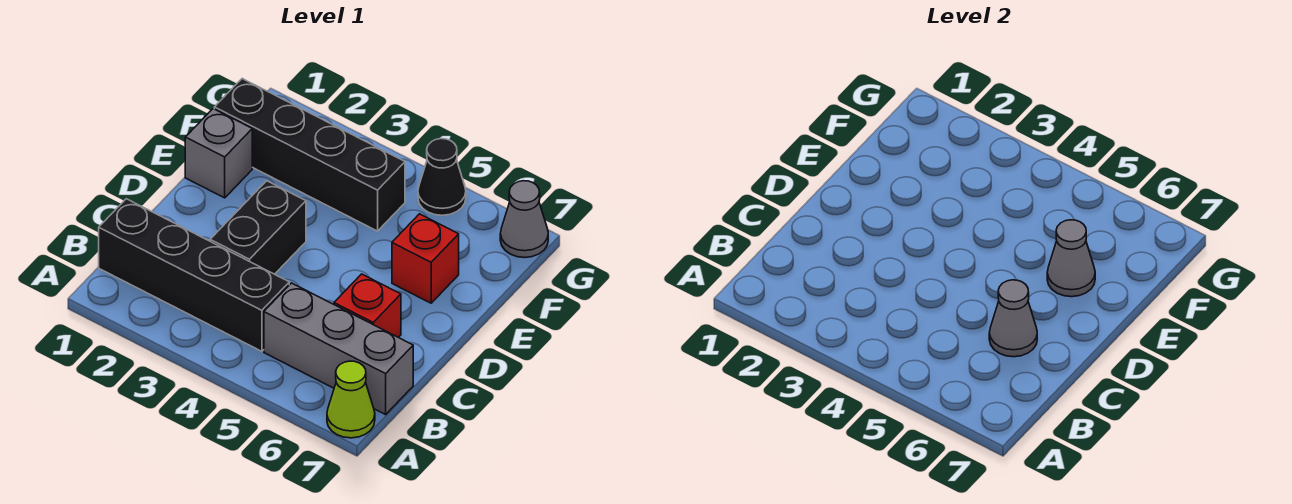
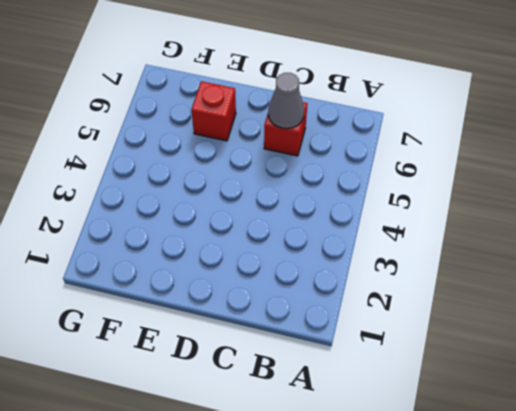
none -> lime 1x1 cone [327,361,375,438]
none -> black 1x4 brick [99,199,289,351]
none -> grey 1x3 brick [264,283,413,415]

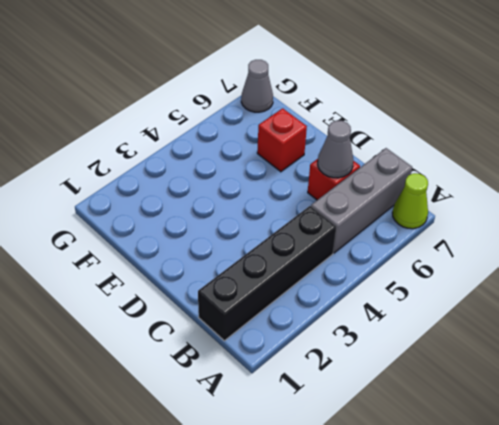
none -> black 1x2 brick [210,181,306,274]
none -> grey 1x1 brick [185,109,252,198]
none -> black 1x4 brick [214,79,405,231]

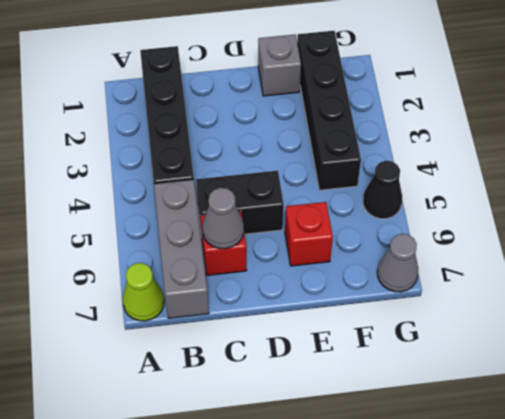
black 1x2 brick [196,171,284,234] -> black 1x2 brick moved to [210,181,306,274]
none -> grey 1x1 cone [1047,220,1095,297]

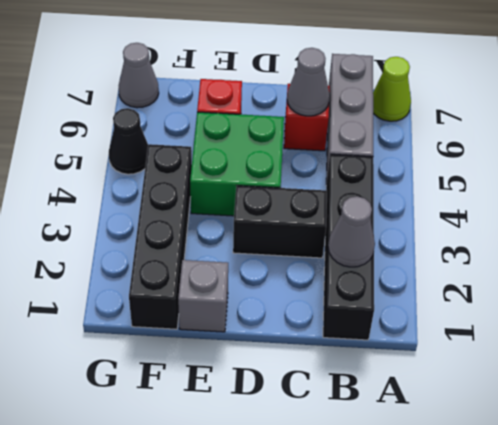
grey 1x1 cone [328,196,375,267] -> grey 1x1 cone moved to [1047,220,1095,297]
green 2x2 brick [190,112,284,216] -> none

